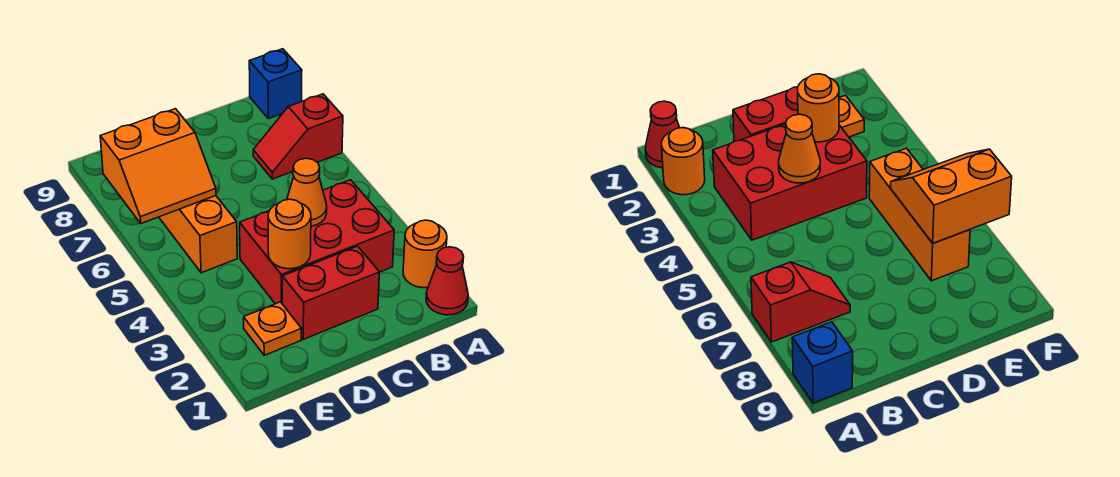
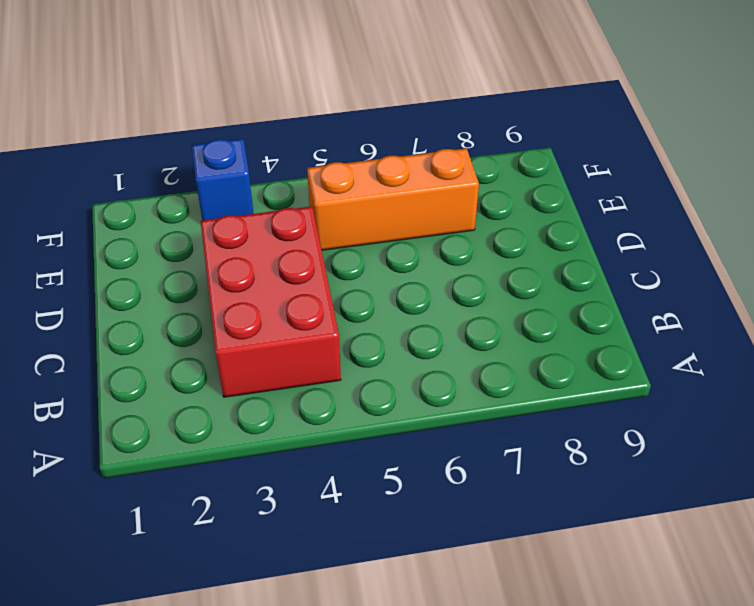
blue 1x1 brick [192,139,253,220] -> blue 1x1 brick moved to [249,49,302,119]
none -> red 1x1 cone [426,247,468,315]
none -> orange 1x1 round brick [403,220,447,288]

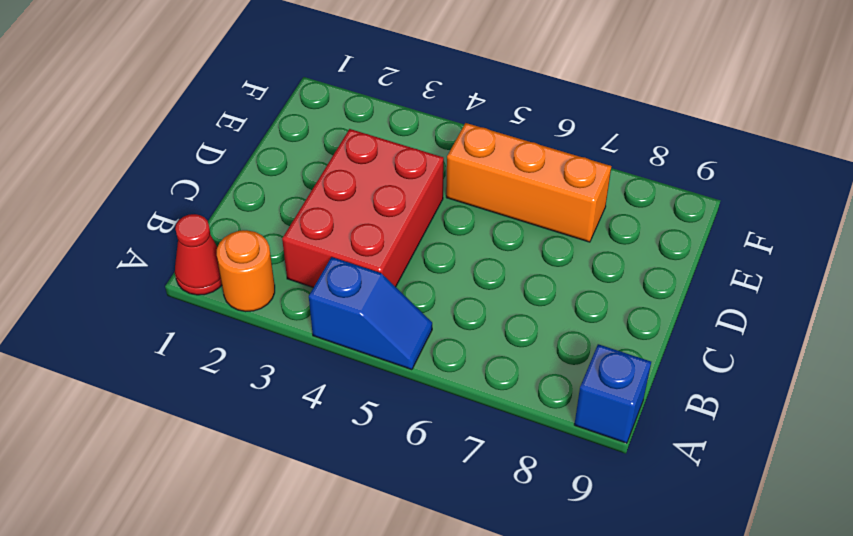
blue 1x2 slope [309,257,432,370] -> none
none -> red 1x2 slope [253,94,343,179]
none -> red 1x2 brick [282,246,379,339]

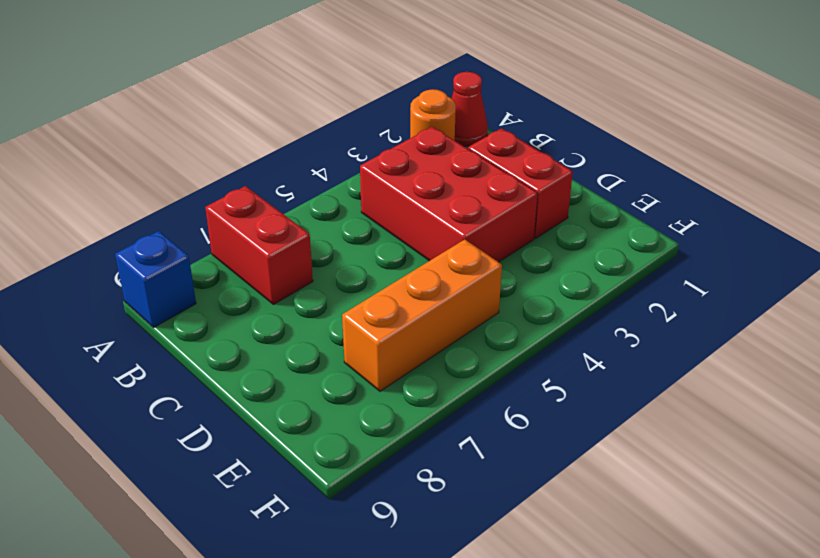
red 1x2 brick [205,186,313,305] -> red 1x2 slope [253,94,343,179]
none -> orange 1x1 plate [244,302,302,355]
none -> orange 1x1 cone [287,158,327,226]

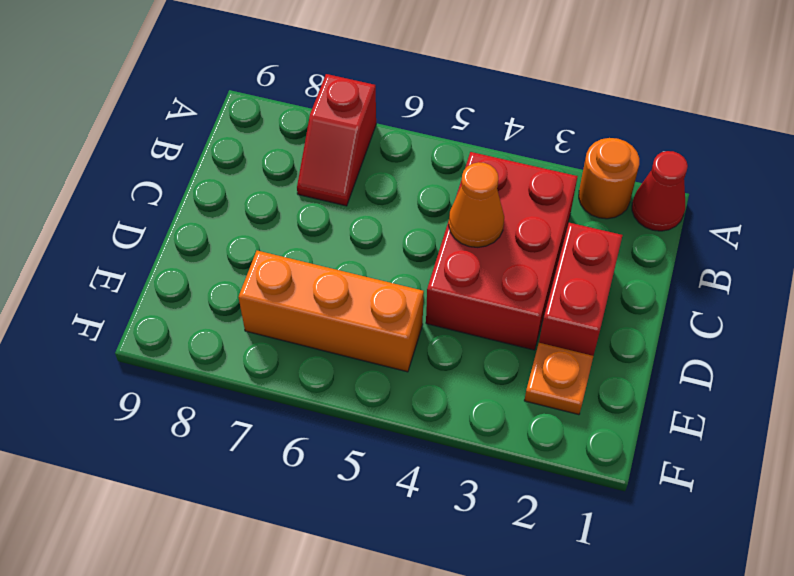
none -> blue 1x1 brick [249,49,302,119]
none -> orange 1x1 round brick [268,199,311,269]

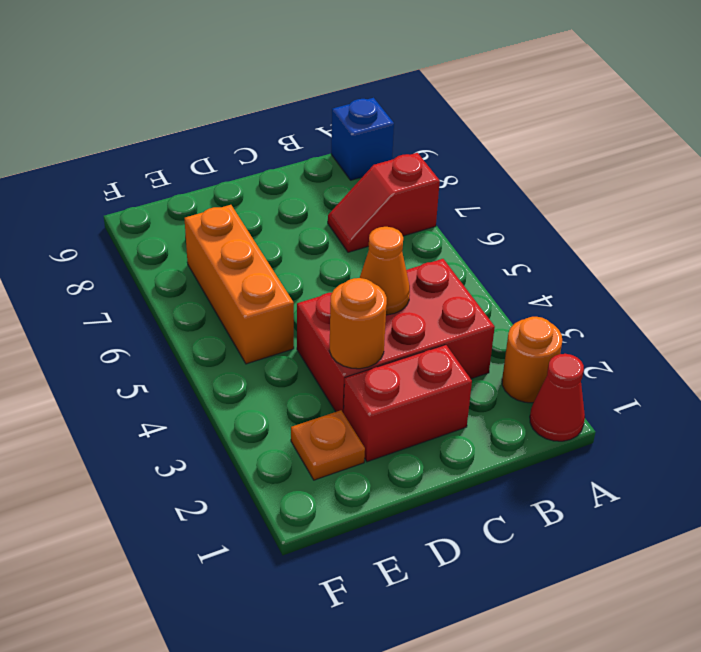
none -> orange 2x2 slope [100,109,216,223]

